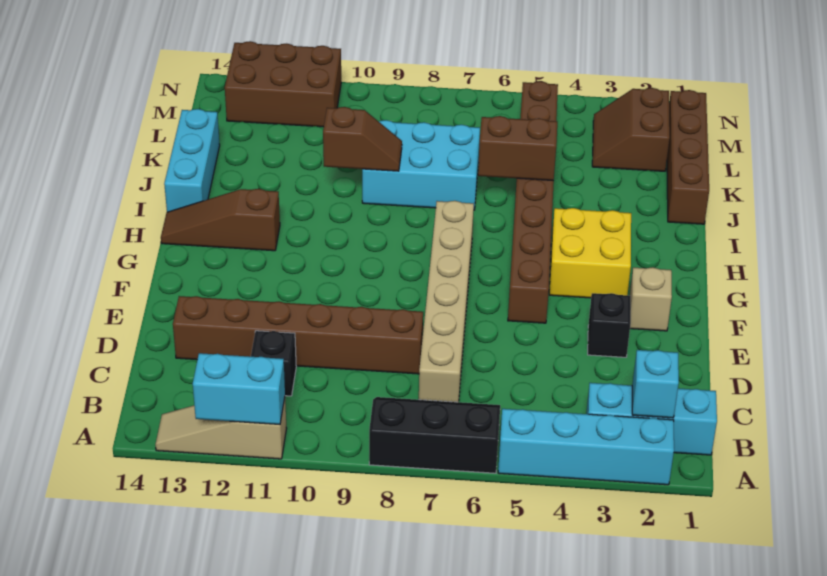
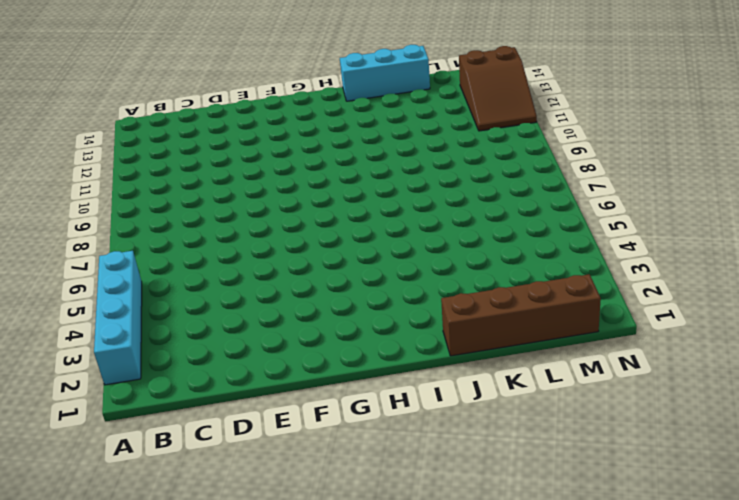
brown 2x3 slope [459,46,537,131] -> brown 2x3 brick [225,41,341,127]
none -> black 2x3 slope [369,397,500,473]
none -> tan 1x3 slope [155,398,287,459]
none -> cyan 1x3 brick [586,383,717,455]

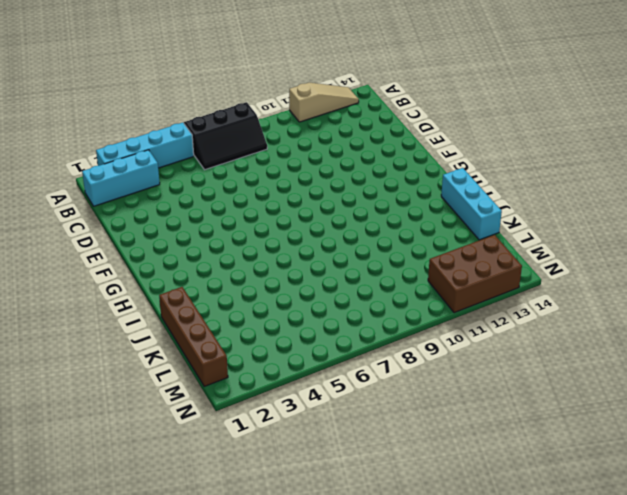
none -> tan 1x6 brick [419,201,474,402]
none -> black 1x1 brick [251,331,296,396]
none -> brown 1x6 brick [173,296,423,374]

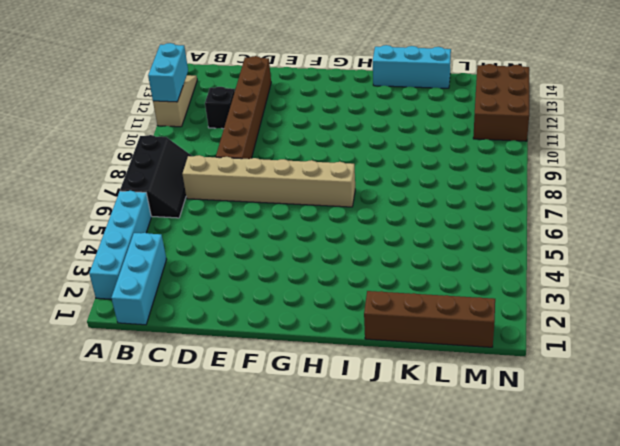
none -> black 1x1 brick [588,293,631,357]
none -> tan 1x1 brick [630,267,672,331]
none -> brown 1x8 brick [508,81,558,323]

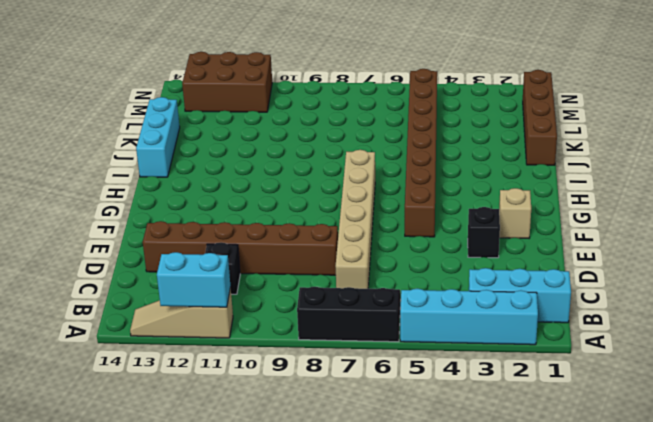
none -> yellow 2x2 brick [549,208,631,298]
none -> brown 1x3 slope [161,189,280,251]
none -> cyan 2x3 brick [362,120,480,210]

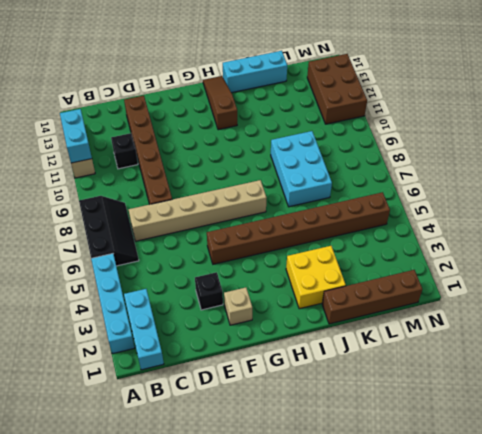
yellow 2x2 brick [286,246,346,309] -> yellow 2x2 brick moved to [549,208,631,298]
none -> brown 2x2 slope [592,88,670,171]
none -> cyan 1x1 brick [632,350,679,418]
none -> brown 1x2 brick [478,116,557,181]

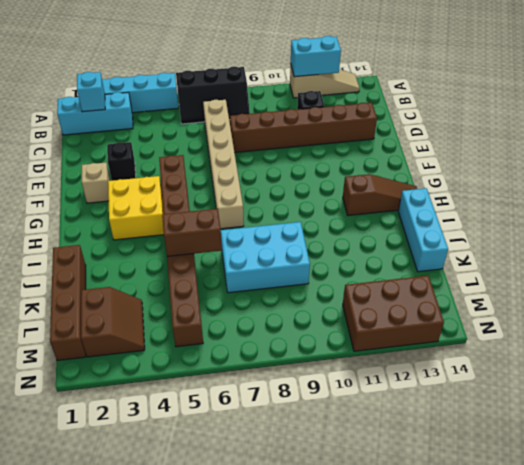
none -> brown 1x2 slope [323,107,402,171]

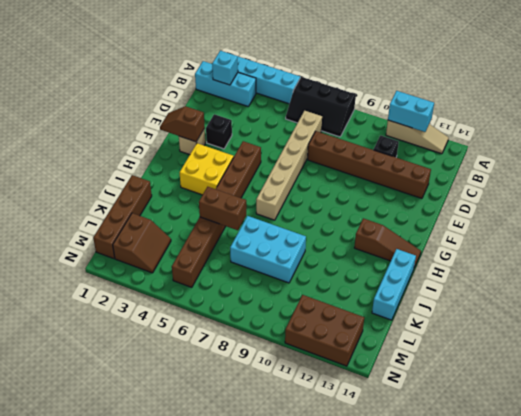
brown 1x2 slope [160,106,205,142] -> brown 1x2 slope moved to [323,107,402,171]

